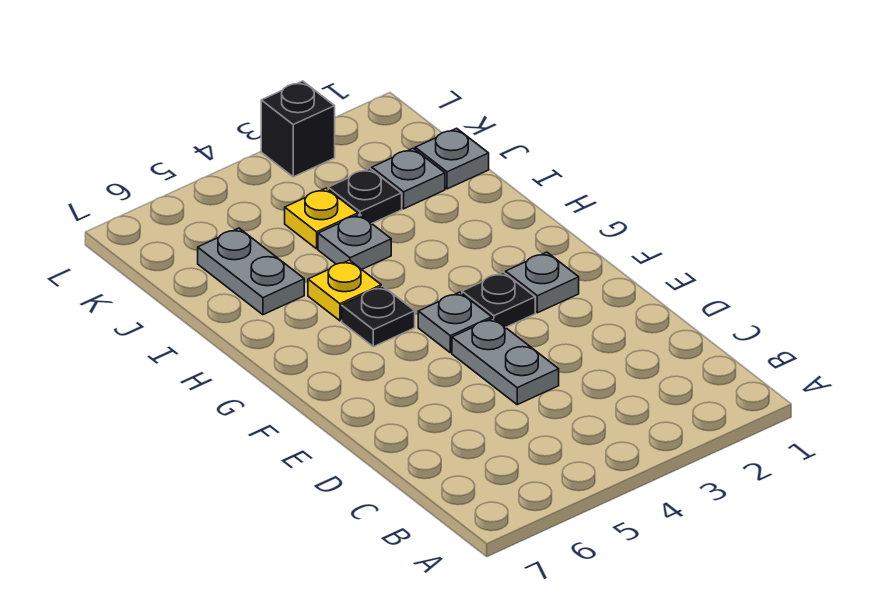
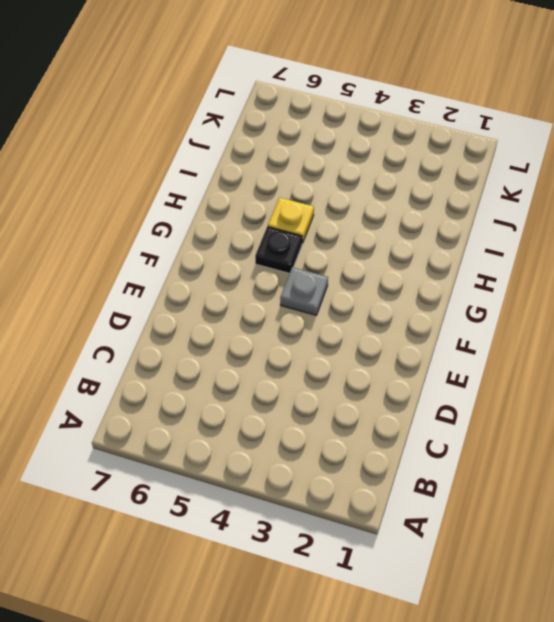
none -> grey 1x2 plate [452,318,559,405]
none -> grey 1x1 plate [506,252,579,313]
none -> black 1x1 plate [462,272,535,327]

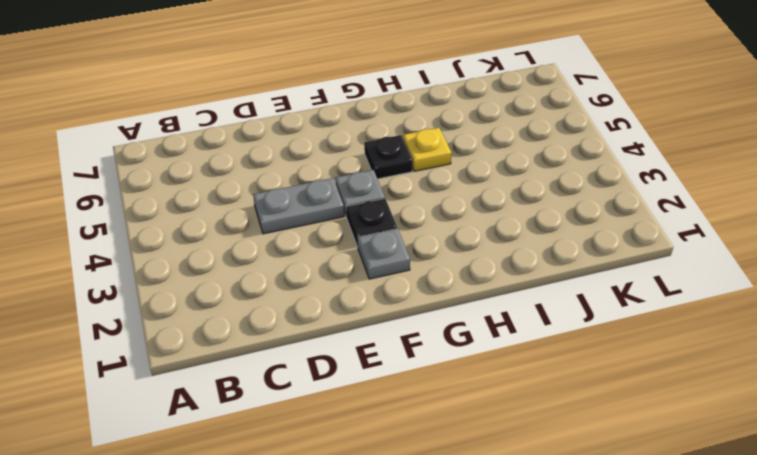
none -> grey 1x1 plate [318,214,391,269]
none -> grey 1x2 plate [198,228,304,315]
none -> grey 1x1 plate [415,128,489,189]

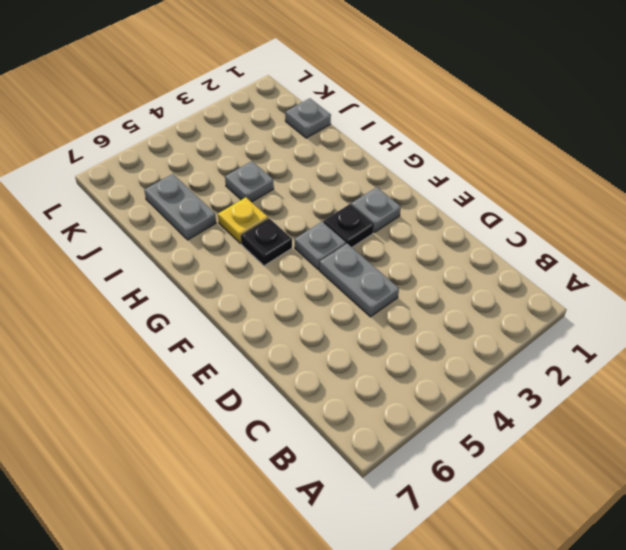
none -> grey 1x1 plate [372,148,445,209]
none -> black 1x1 plate [328,168,402,223]
none -> yellow 1x1 plate [285,188,358,249]

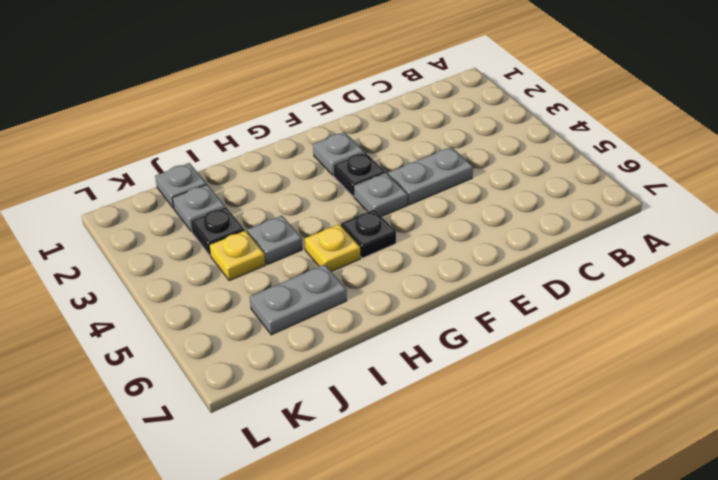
none -> black 1x1 brick [261,81,335,177]

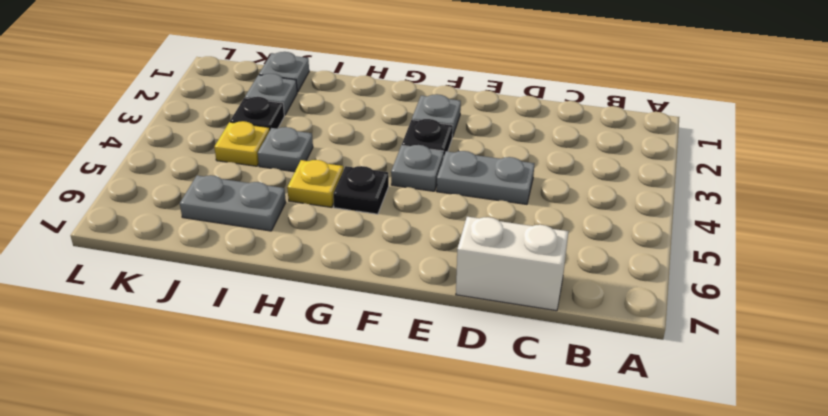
white 1x2 brick [456,217,569,311] -> none
none -> black 1x1 brick [261,81,335,177]

